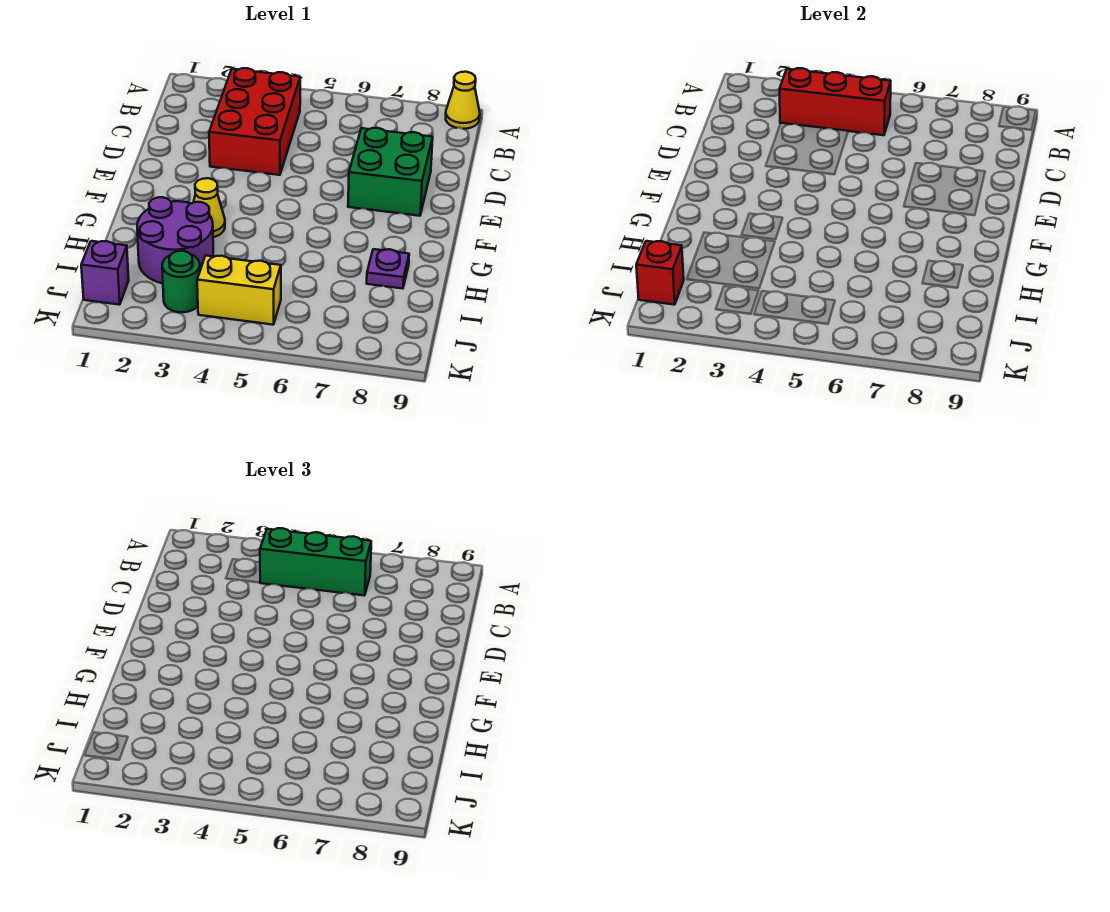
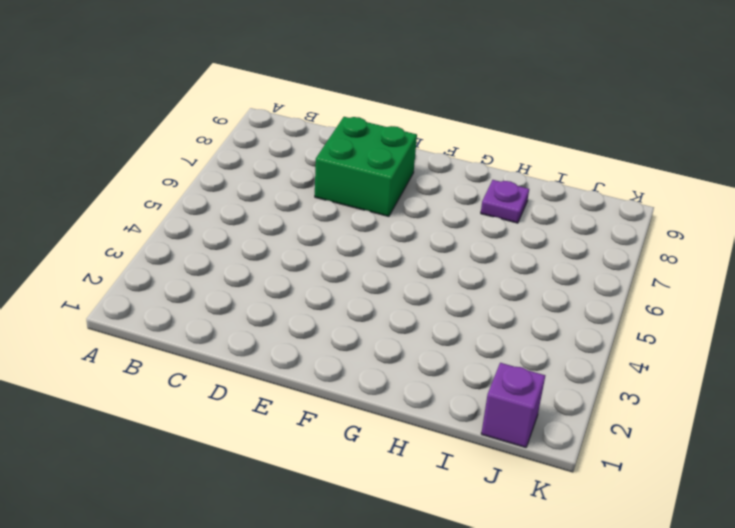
none -> yellow 1x1 cone [446,72,480,129]
none -> red 2x3 brick [209,68,300,175]
none -> yellow 1x1 cone [194,178,225,237]

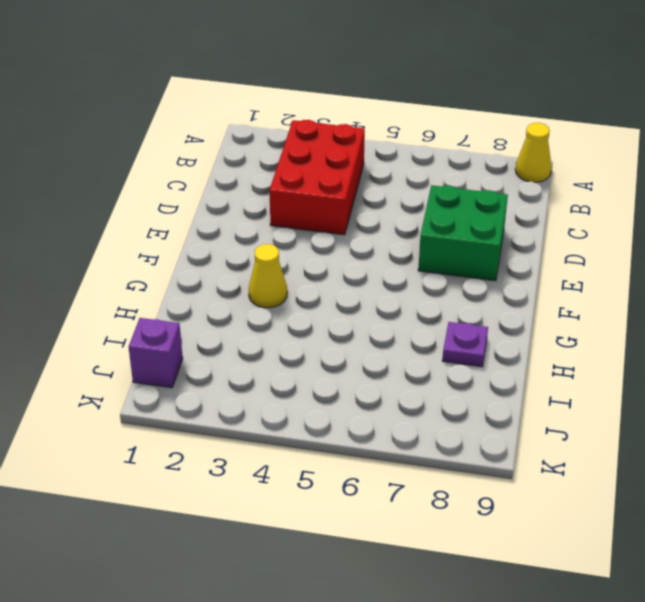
none -> purple 2x2 round brick [137,197,214,283]
none -> green 1x1 round brick [162,251,200,312]
none -> yellow 1x2 brick [197,256,281,325]

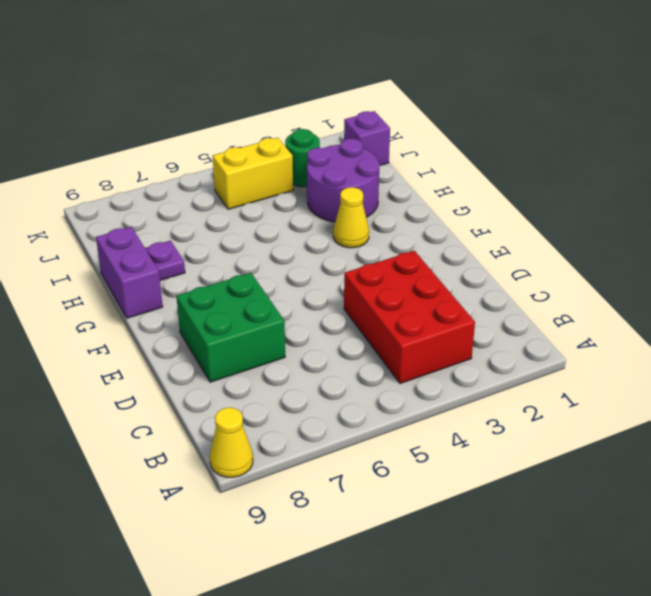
purple 1x2 brick [96,227,163,318] -> none
none -> red 1x3 brick [780,68,891,135]
none -> red 1x1 brick [636,241,684,305]
none -> green 1x3 brick [260,528,371,596]

